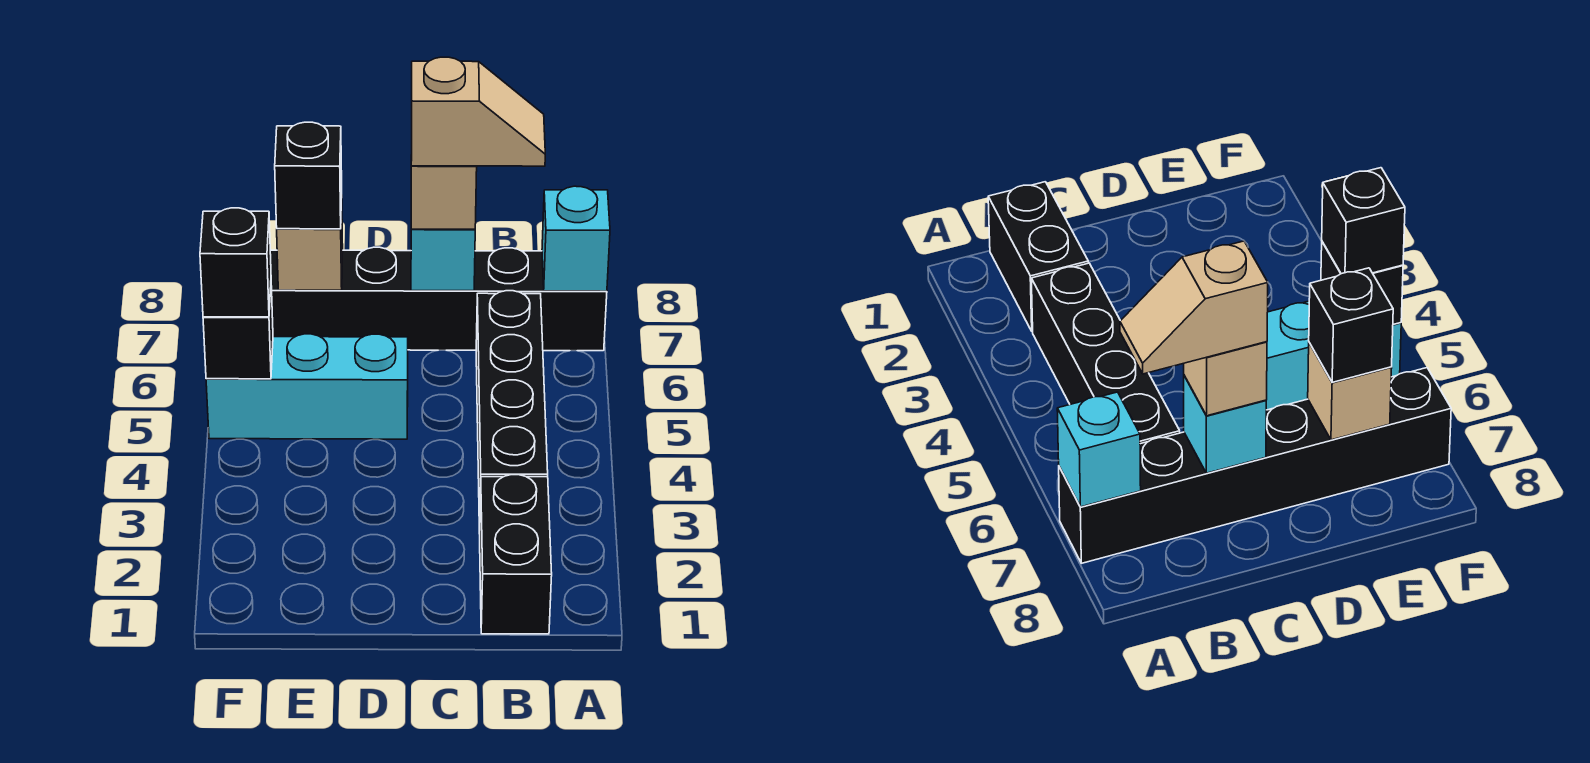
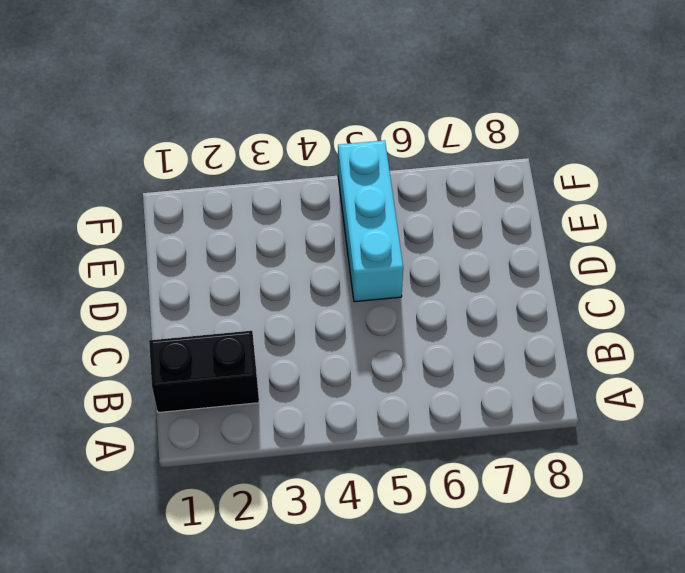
none -> black 1x6 brick [270,247,607,351]
none -> black 1x4 brick [476,291,548,533]
none -> cyan 1x1 brick [542,186,610,291]

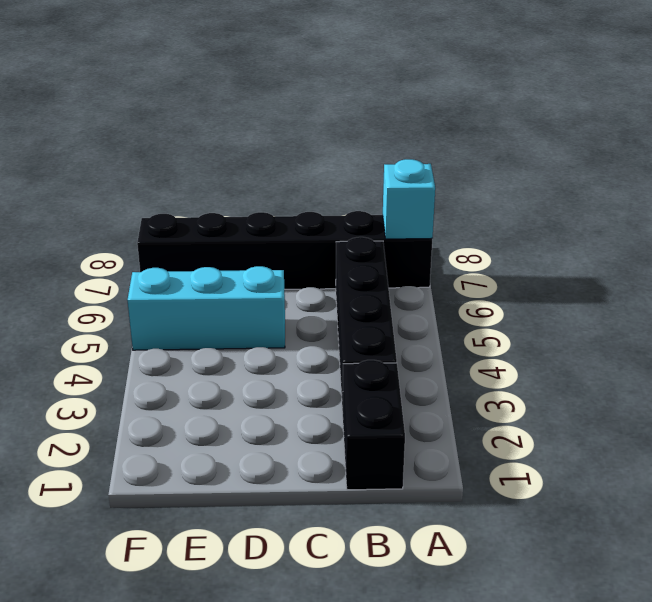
none -> cyan 1x1 brick [411,229,475,291]
none -> tan 1x1 brick [277,198,343,290]
none -> black 1x1 brick [203,286,273,379]

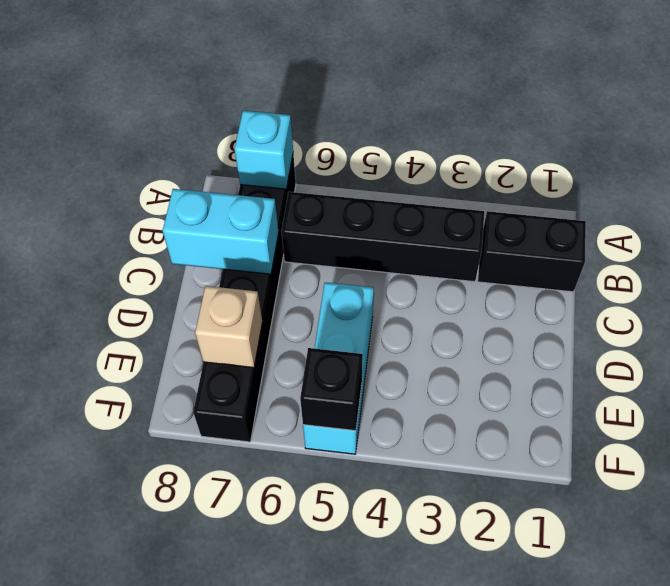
cyan 1x2 brick [163,189,279,274] -> cyan 1x1 brick [411,229,475,291]
none -> tan 1x1 brick [411,155,477,229]
none -> black 1x1 brick [275,122,342,229]
none -> black 1x1 brick [200,208,271,317]

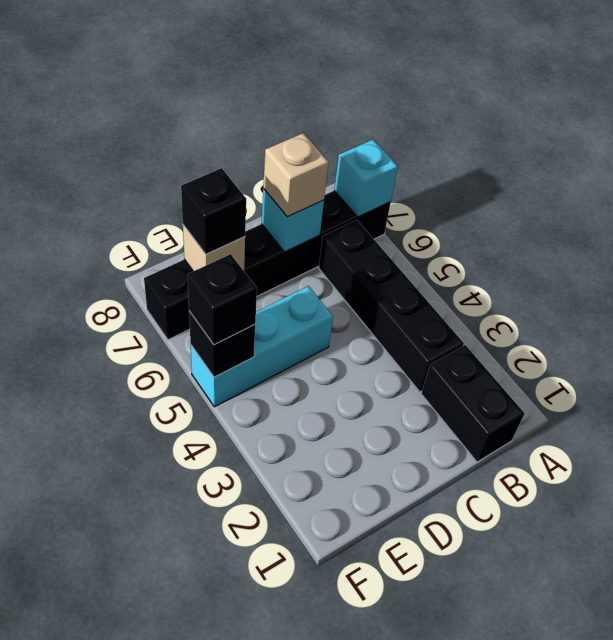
none -> tan 1x2 slope [411,57,545,166]

